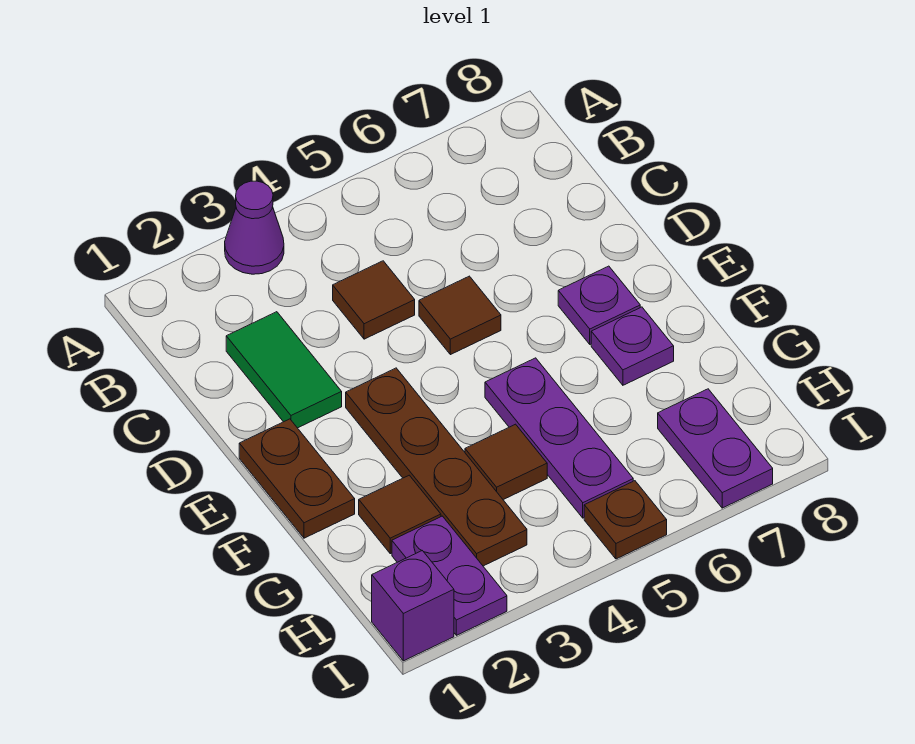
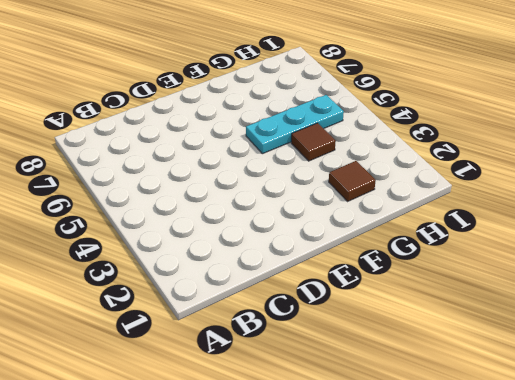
cyan 1x3 plate [246,95,344,154] -> purple 1x3 plate [485,358,633,518]
none -> purple 1x1 cone [225,181,284,274]
none -> green 1x2 tile [226,312,342,428]
none -> brown 1x1 tile [333,261,415,339]

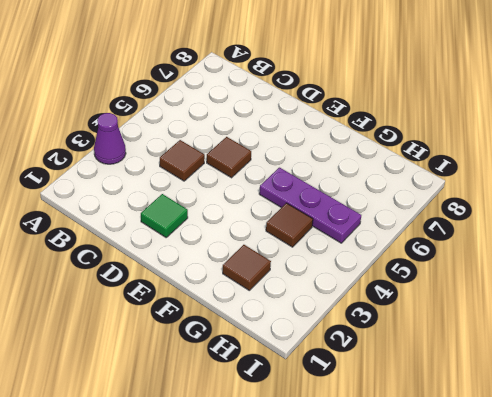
green 1x1 tile [141,194,188,237] -> green 1x2 tile [226,312,342,428]
none -> brown 1x2 plate [239,419,355,538]
none -> brown 1x4 plate [346,368,527,566]
none -> purple 1x1 plate [558,266,640,344]

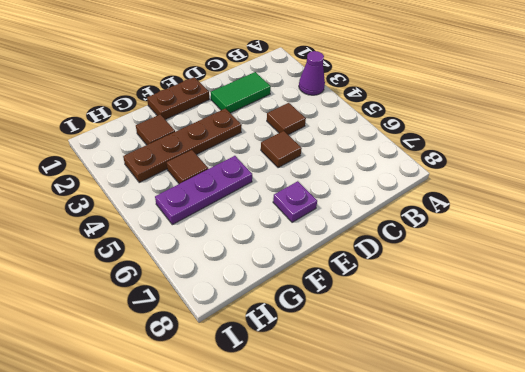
none -> purple 1x1 plate [591,307,674,385]
none -> purple 1x2 plate [392,516,507,635]
none -> purple 1x2 plate [658,389,773,508]

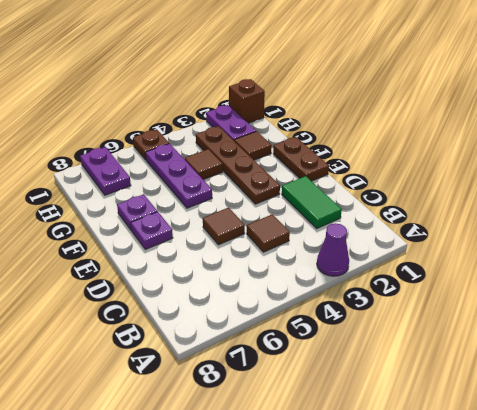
brown 1x1 brick [229,79,265,123] -> purple 1x1 brick [372,551,454,661]

